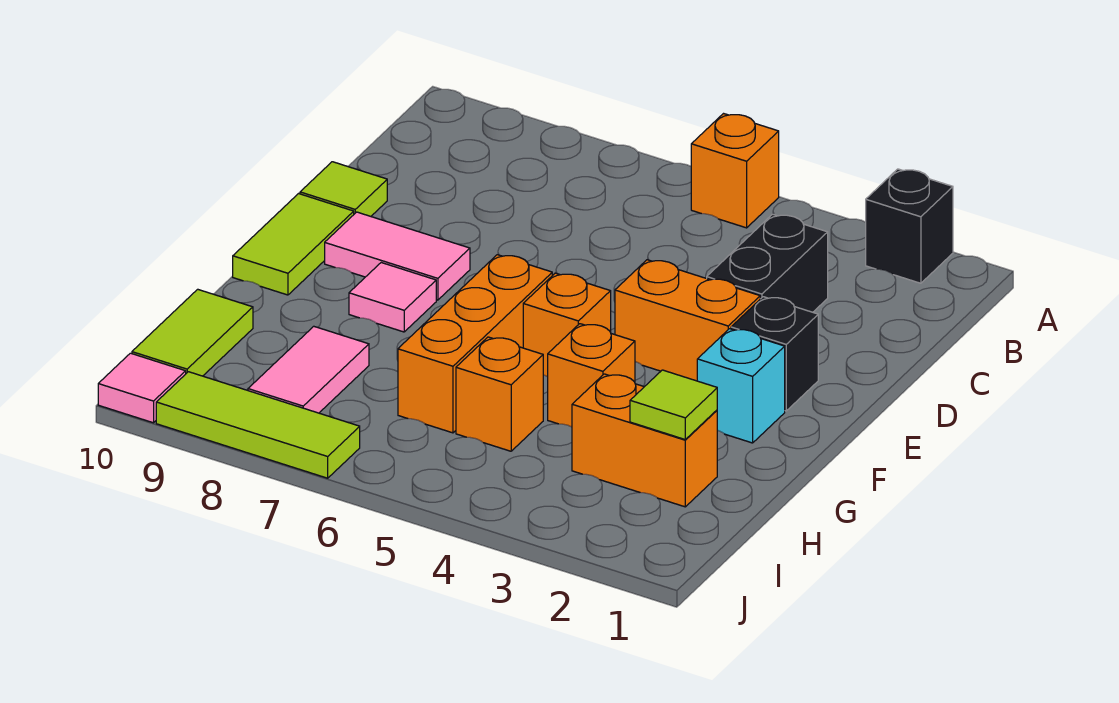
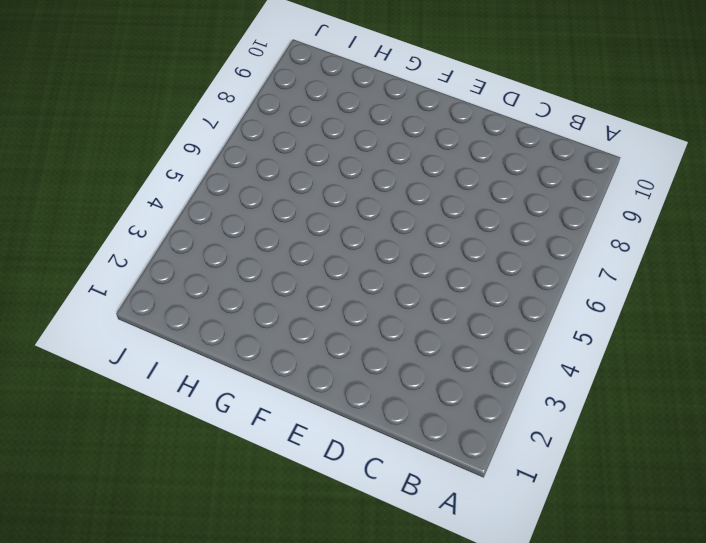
none -> black 1x1 brick [866,169,953,283]
none -> orange 1x1 brick [691,114,779,228]
none -> black 1x2 brick [707,214,828,312]

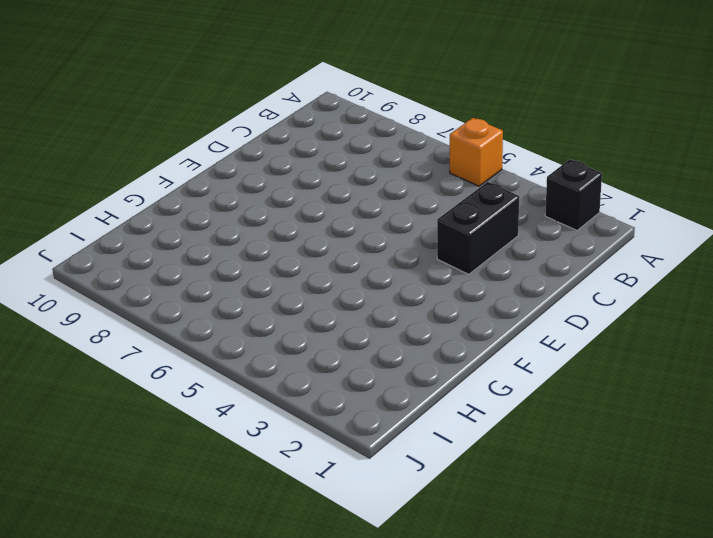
none -> lime 1x1 tile [300,162,387,216]
none -> black 1x1 brick [731,297,818,411]
none -> orange 1x2 brick [615,260,760,381]

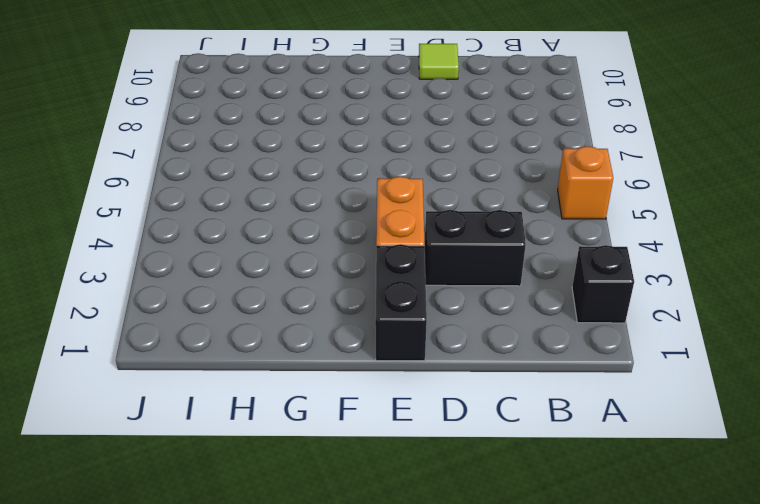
black 1x2 brick [375,244,427,361] -> black 1x1 brick [731,297,818,411]
none -> pink 1x2 tile [325,212,470,300]
none -> lime 1x2 tile [233,194,354,295]
none -> cyan 1x1 brick [697,329,785,443]

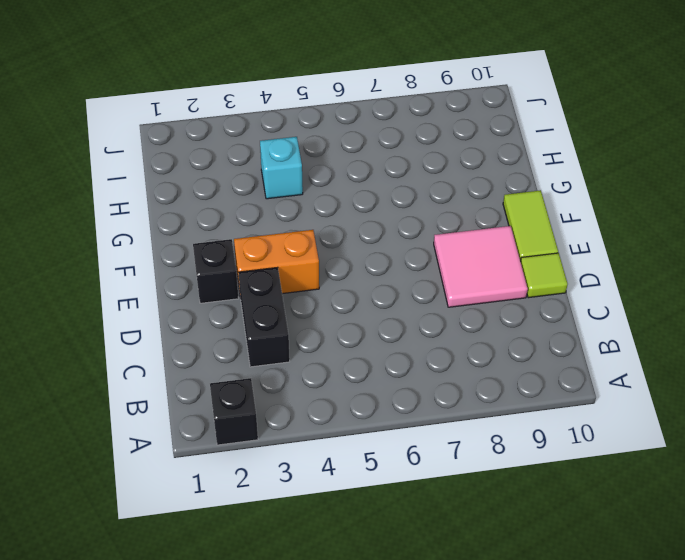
pink 2x2 tile [434,226,528,307] -> pink 1x2 tile [325,212,470,300]
cyan 1x1 brick [260,137,303,199] -> cyan 1x1 brick moved to [697,329,785,443]
none -> orange 1x1 brick [691,114,779,228]
none -> orange 1x1 brick [523,273,611,377]
none -> orange 1x3 brick [398,255,552,433]

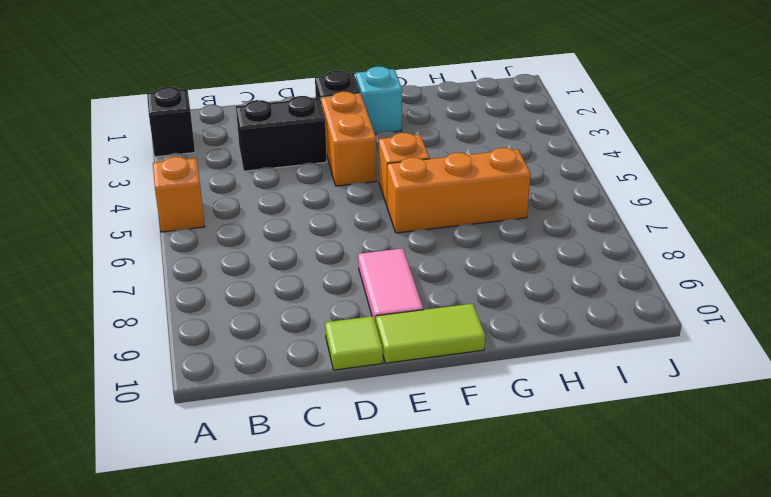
none -> pink 1x1 tile [349,263,436,332]
none -> orange 1x1 brick [548,324,635,427]
none -> orange 1x2 brick [572,374,717,507]

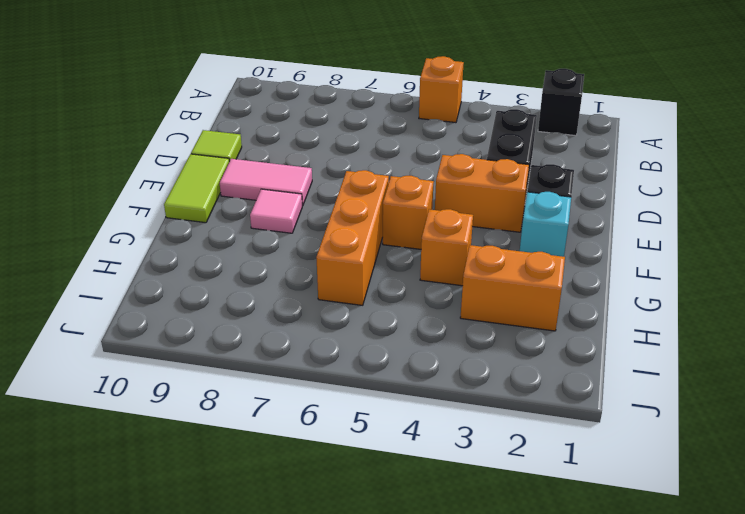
none -> orange 1x1 brick [456,337,543,451]
none -> pink 1x2 tile [248,326,369,413]
none -> lime 1x2 tile [132,289,253,376]

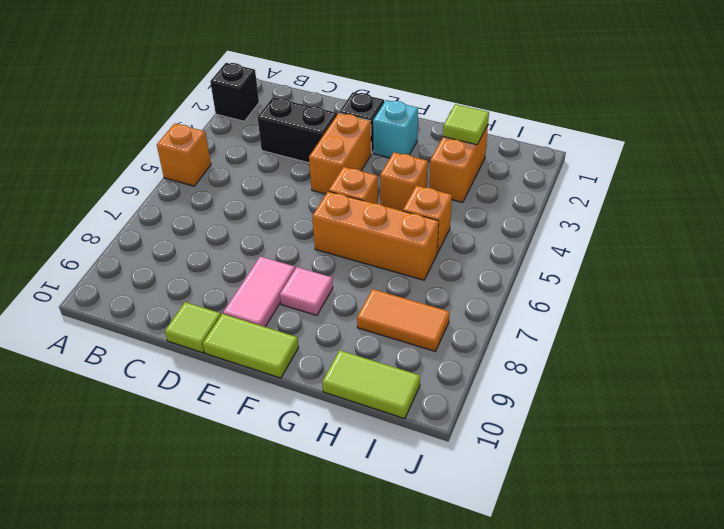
orange 1x2 tile [357,289,450,351] -> pink 1x2 tile [248,326,369,413]
none -> lime 1x3 tile [156,372,360,478]
none -> pink 1x1 tile [98,353,186,423]

